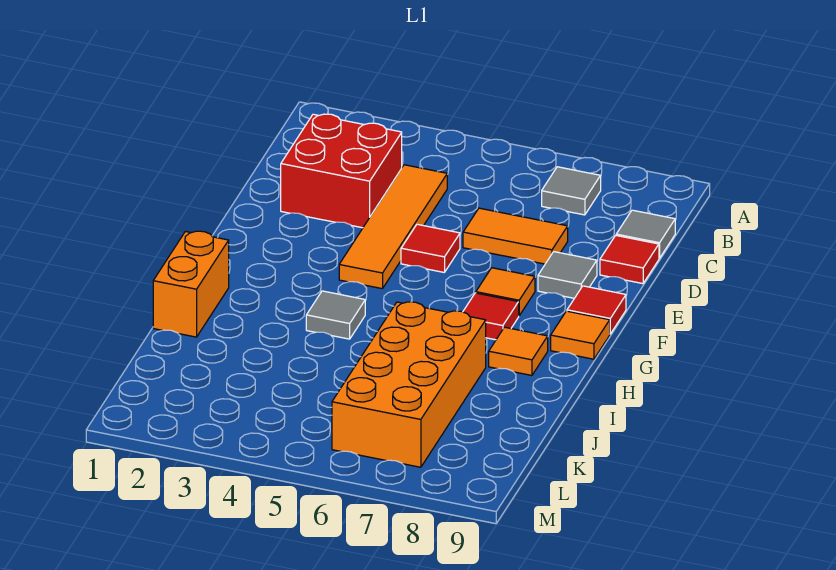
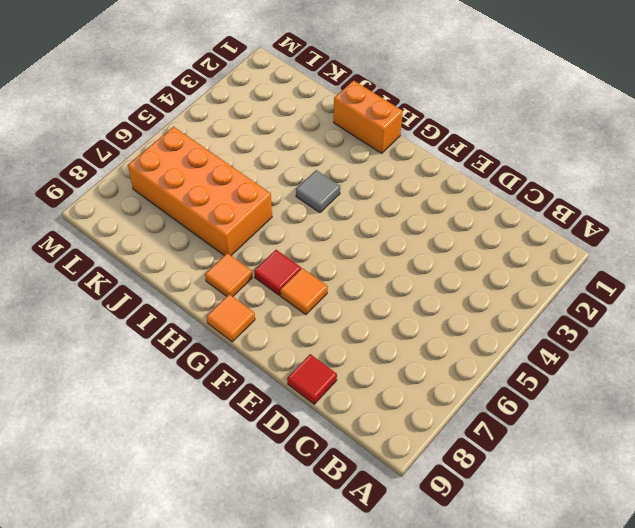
none -> grey 1x1 tile [542,167,601,215]
none -> red 2x2 brick [281,114,402,228]
none -> orange 1x4 tile [339,165,447,289]

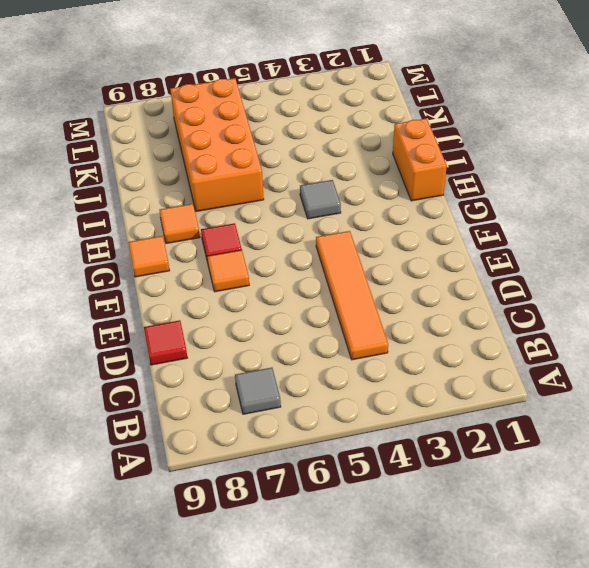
none -> red 2x2 brick [281,114,402,228]
none -> grey 1x1 tile [616,210,675,258]
none -> orange 1x2 tile [463,208,568,264]

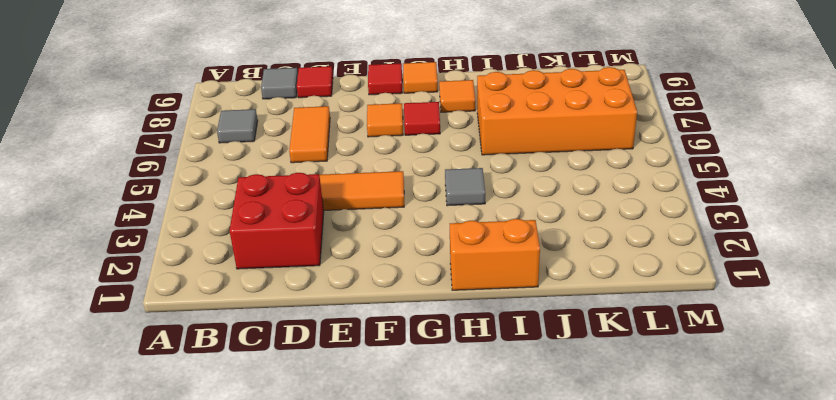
none -> red 1x1 tile [401,224,460,272]
none -> grey 1x1 tile [538,252,597,298]

